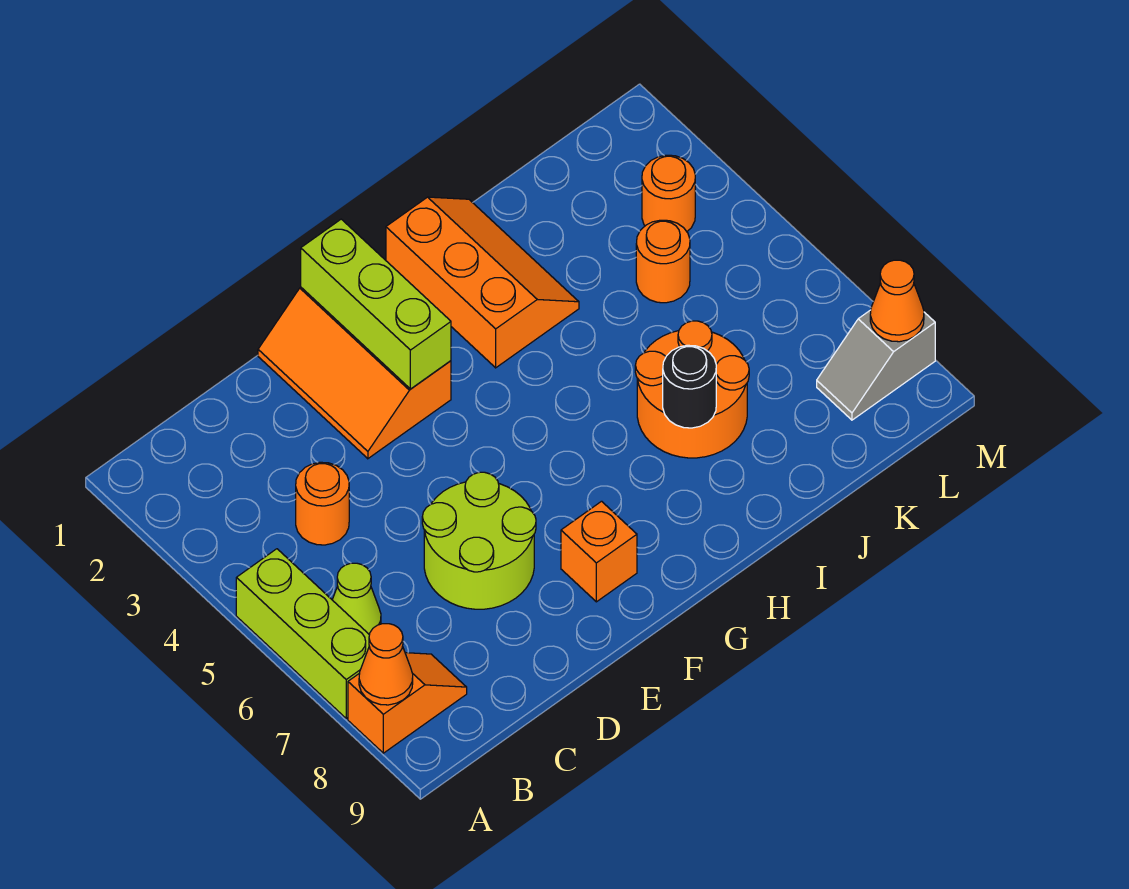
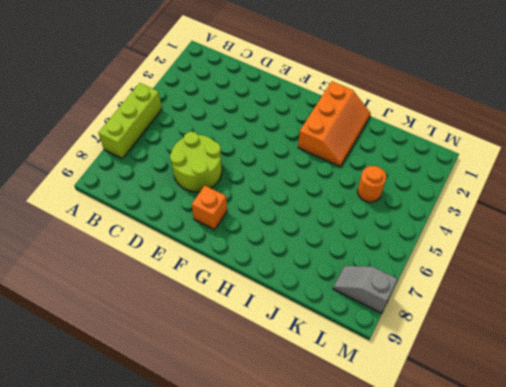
none -> orange 1x2 slope [348,653,467,753]
none -> lime 1x1 cone [332,563,381,635]
none -> orange 1x1 round brick [296,462,349,545]

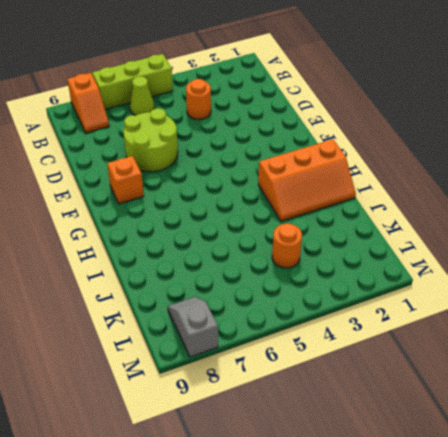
none -> orange 2x3 slope [258,287,451,459]
none -> orange 2x2 round brick [635,321,749,458]
none -> orange 1x1 round brick [642,155,695,231]

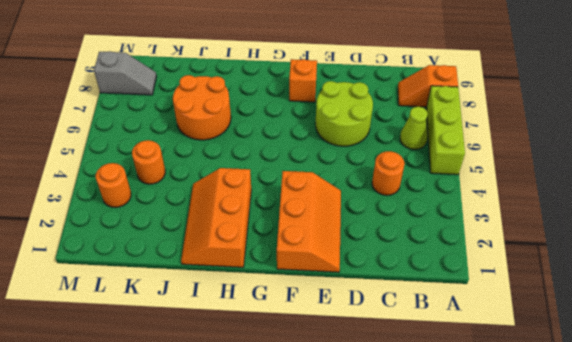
none -> orange 1x1 cone [359,624,413,705]
none -> lime 1x3 brick [301,219,451,389]
none -> black 1x1 round brick [663,345,716,428]

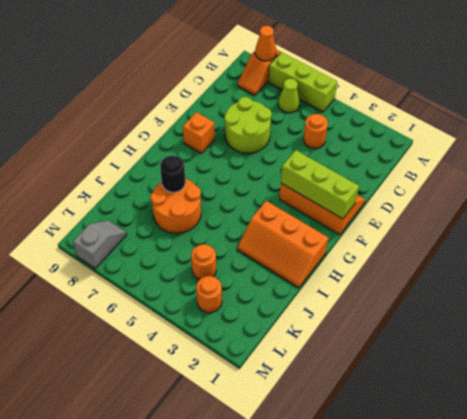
none -> orange 1x1 cone [870,260,924,342]

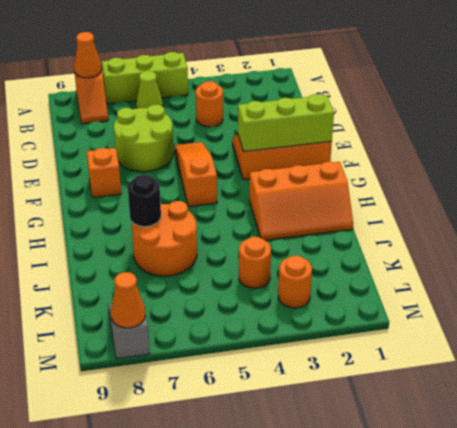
orange 1x3 slope [174,142,217,207] -> none

